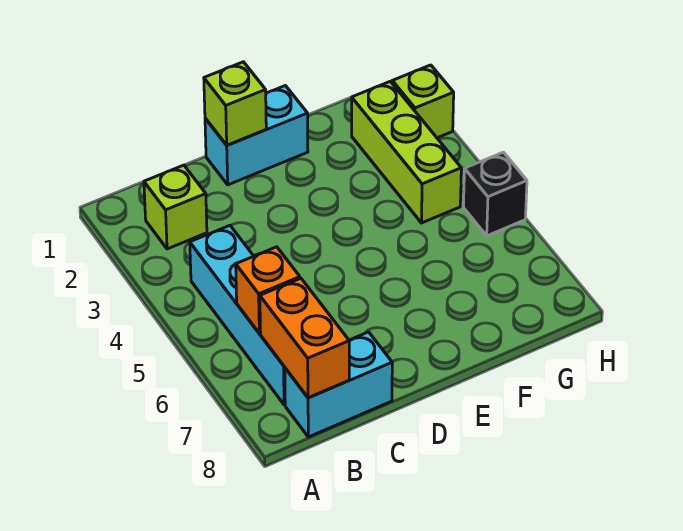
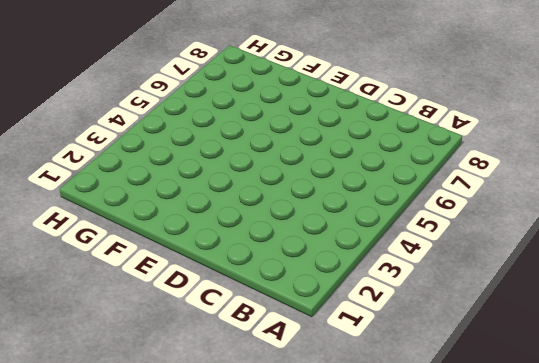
none -> lime 1x1 brick [144,165,207,249]
none -> cyan 1x4 brick [190,226,285,405]

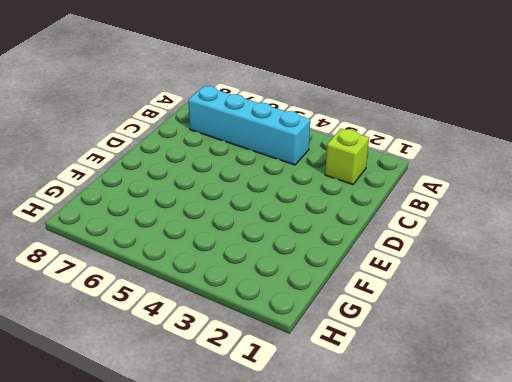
none -> cyan 1x2 brick [285,332,392,437]
none -> cyan 1x2 brick [205,86,308,185]

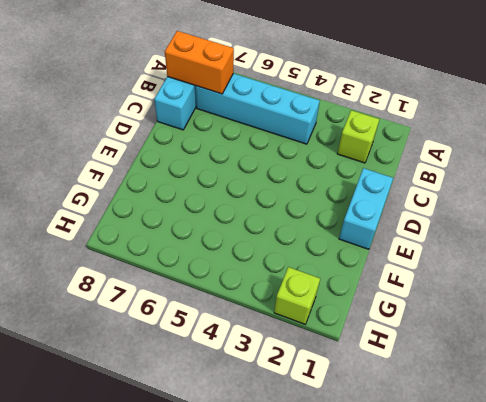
none -> lime 1x3 brick [352,81,461,223]
none -> black 1x1 brick [463,152,527,236]

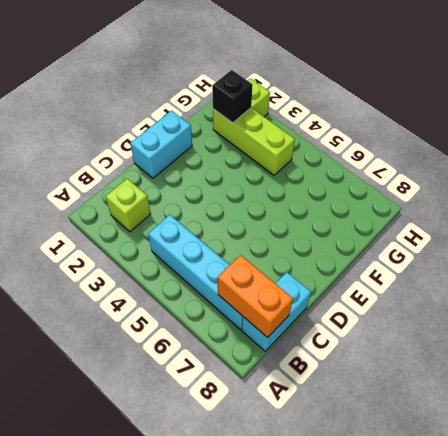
black 1x1 brick [212,70,253,123] -> black 1x1 brick moved to [463,152,527,236]
none -> orange 1x1 brick [236,247,300,333]
none -> lime 1x1 brick [204,62,266,145]

